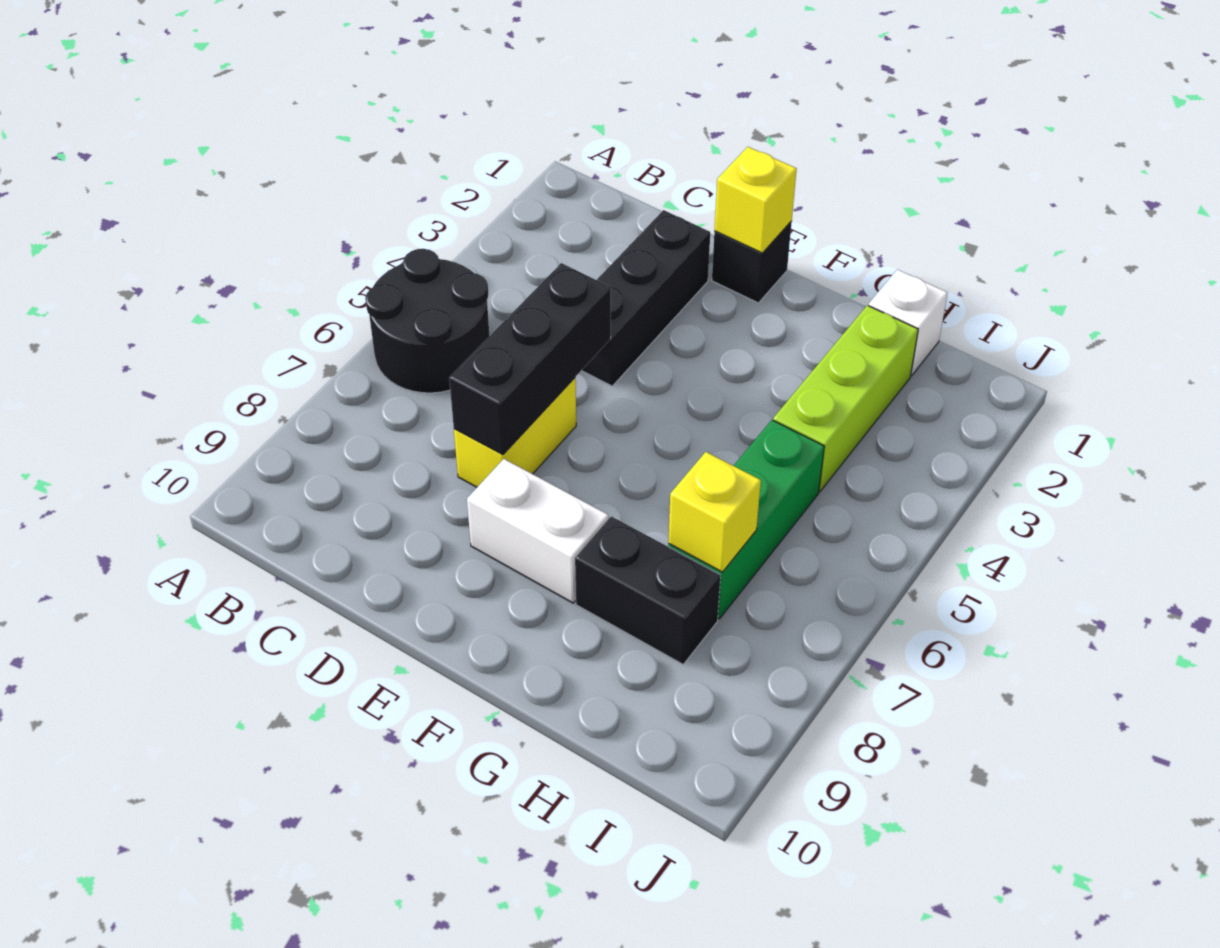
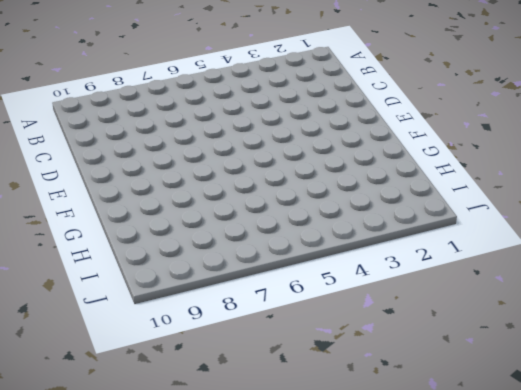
none -> black 2x2 round brick [365,249,489,393]
none -> black 1x3 brick [581,210,710,386]
none -> yellow 1x2 brick [454,378,576,487]

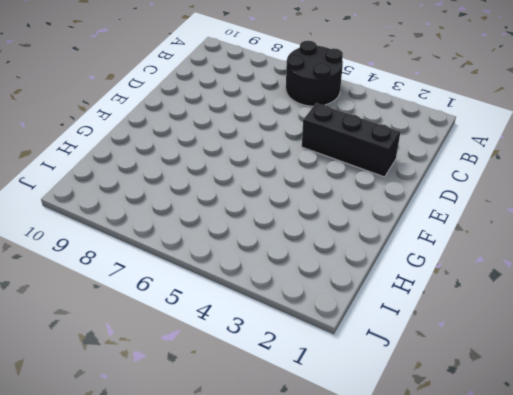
none -> yellow 1x2 brick [454,378,576,487]
none -> black 1x1 brick [712,221,792,303]
none -> white 1x2 brick [467,459,608,603]

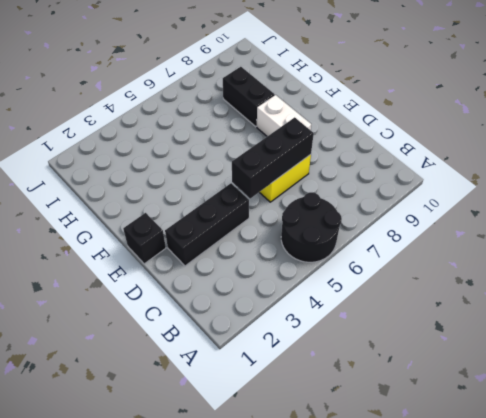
none -> white 1x1 brick [868,269,948,376]
none -> lime 1x3 brick [773,305,918,492]
none -> green 1x3 brick [668,420,824,619]

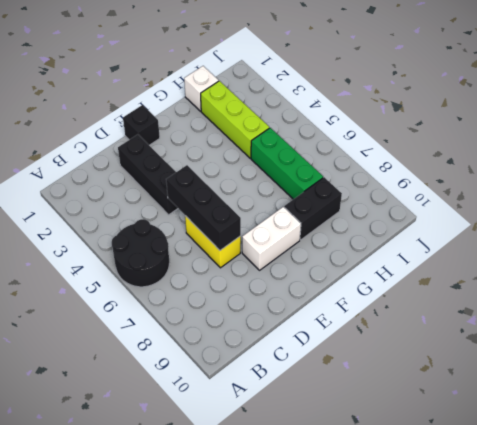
none -> yellow 1x1 brick [714,147,797,253]
none -> yellow 1x1 brick [668,452,761,572]

